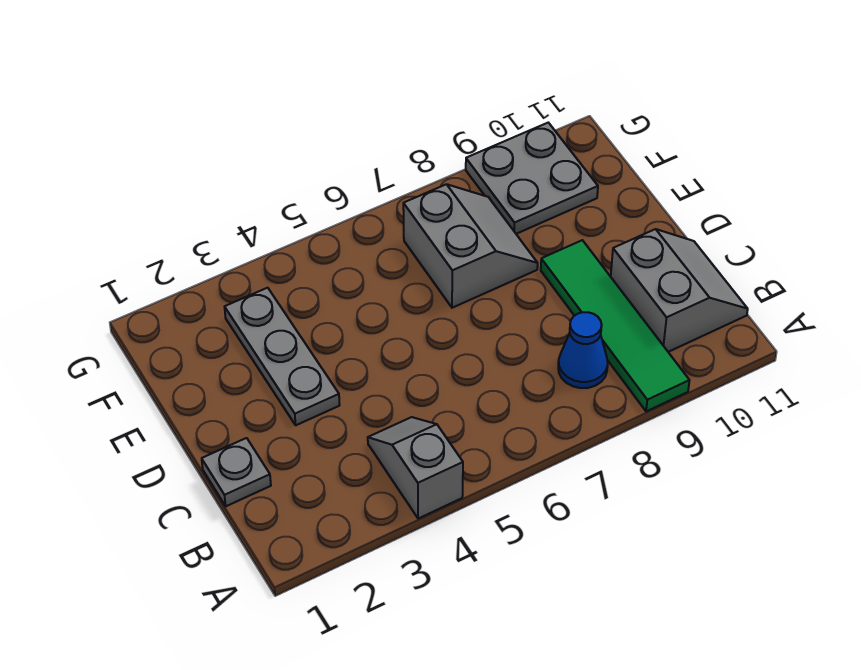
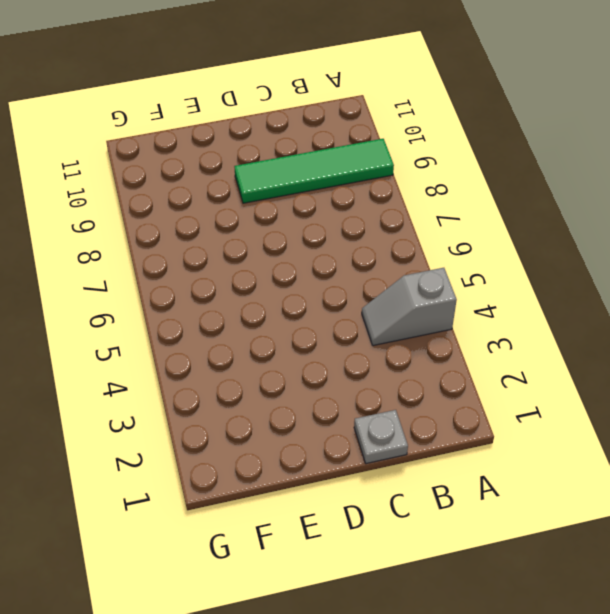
none -> blue 1x1 cone [558,312,608,388]
none -> grey 2x2 slope [611,229,748,352]

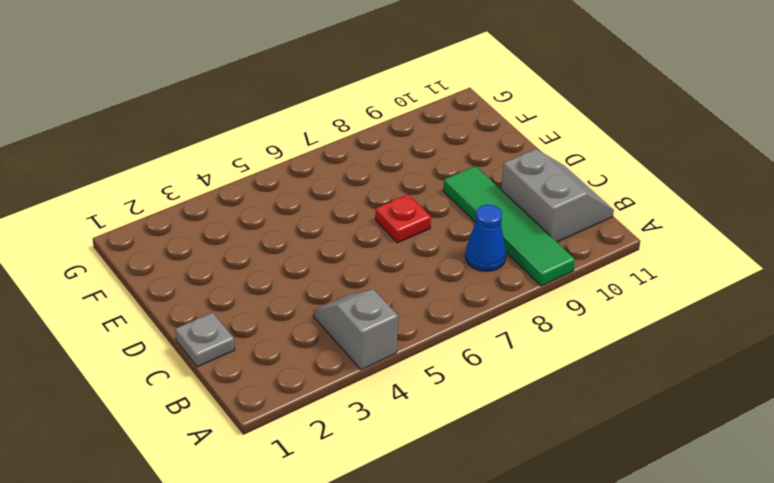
red 1x1 plate [375,194,431,243] -> none
none -> grey 1x3 plate [225,288,340,425]
none -> grey 2x2 slope [403,184,538,308]

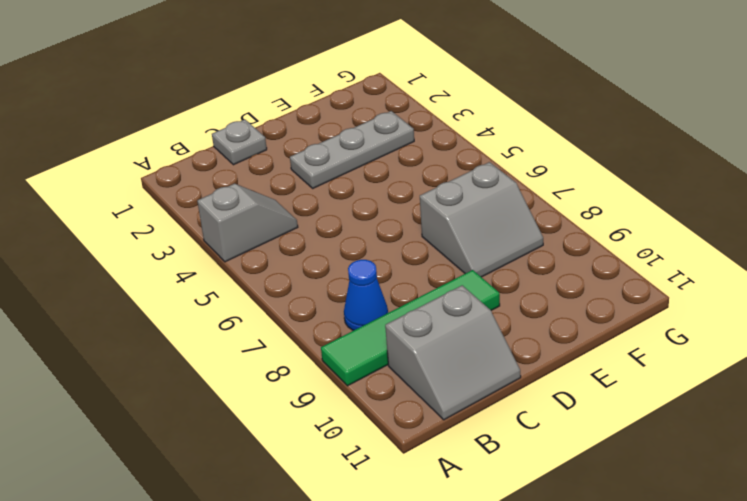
none -> grey 2x2 plate [466,123,598,234]

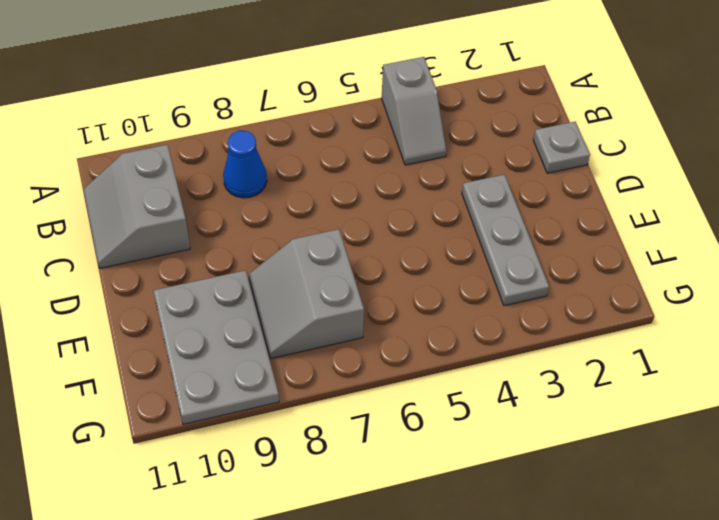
grey 2x3 plate [154,270,279,424] -> grey 2x2 plate [466,123,598,234]
none -> green 1x4 tile [541,240,690,411]

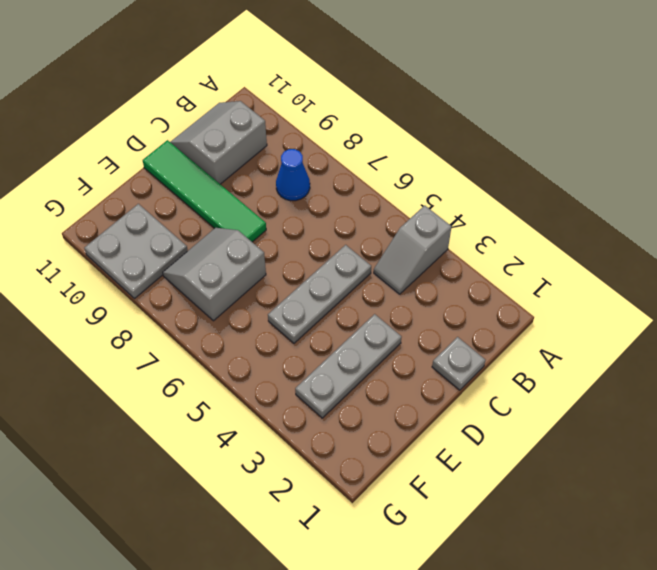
grey 1x3 plate [268,245,371,343] -> none
green 1x4 tile [143,140,266,242] -> green 1x4 tile turned to [541,240,690,411]

